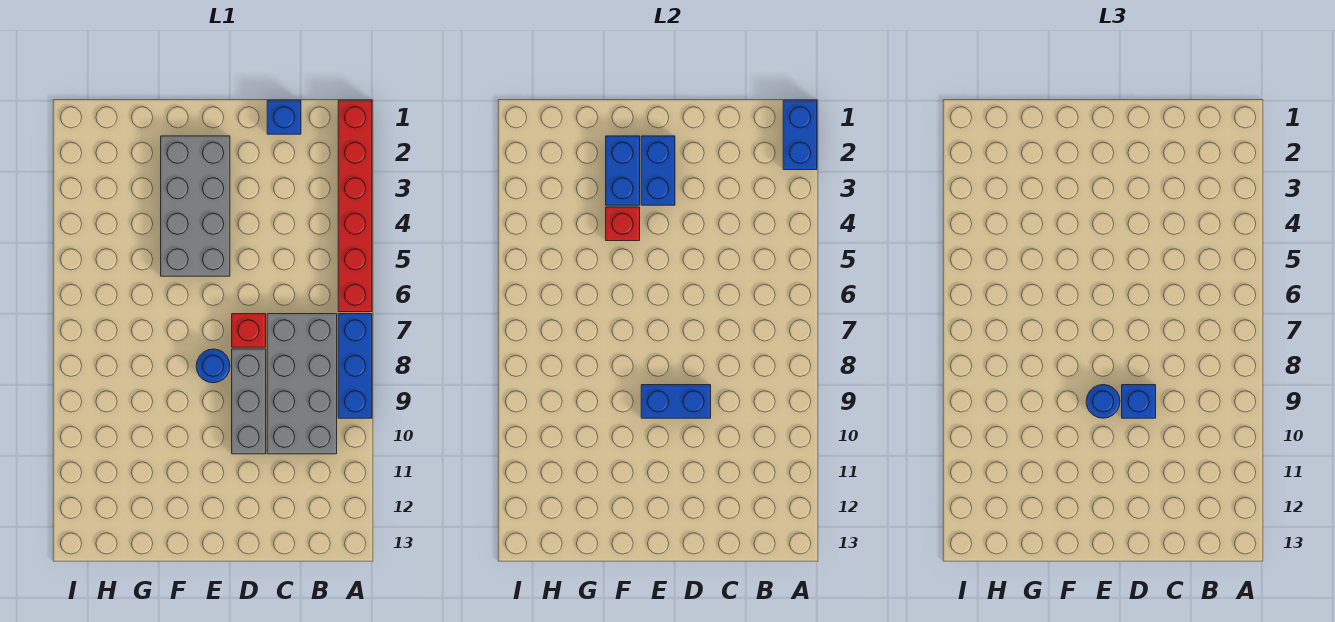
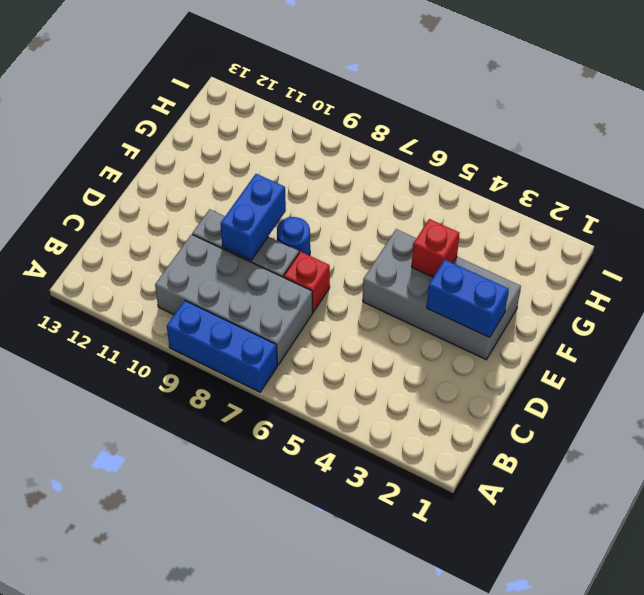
none -> red 1x6 brick [338,100,372,312]
none -> blue 1x1 brick [267,100,301,134]
none -> blue 1x2 brick [783,100,817,170]

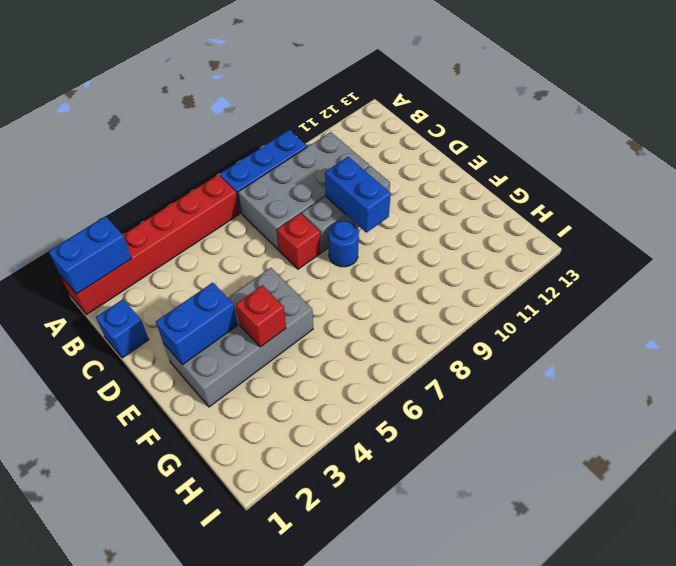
none -> blue 1x2 brick [606,136,640,205]
none -> blue 1x1 brick [1122,385,1156,418]
none -> blue 1x1 round brick [1086,385,1120,418]

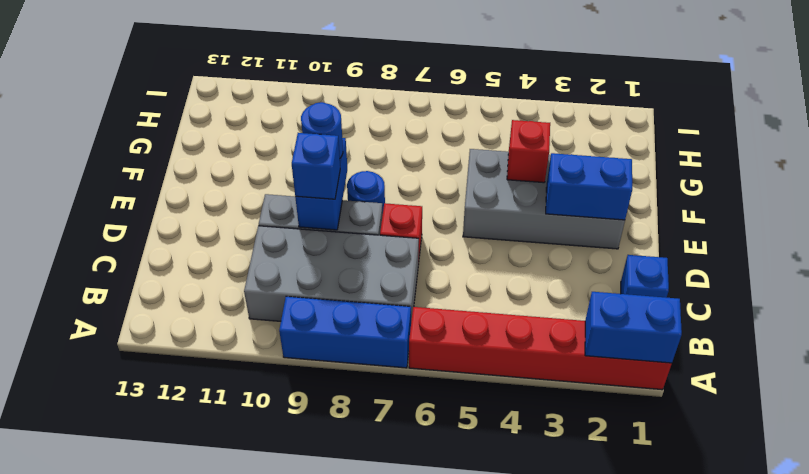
none -> blue 1x2 brick [606,136,640,205]

